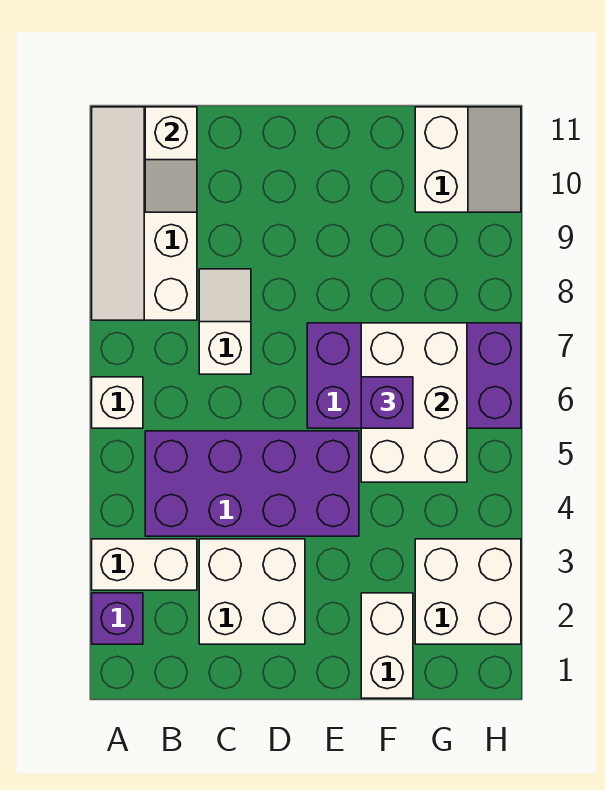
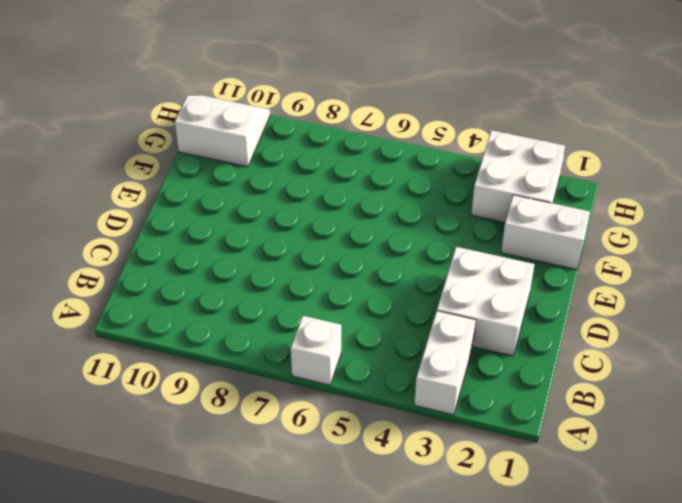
none -> purple 1x1 brick [92,593,143,644]
none -> white 2x4 slope [92,107,197,320]
none -> purple 2x4 brick [145,431,359,536]

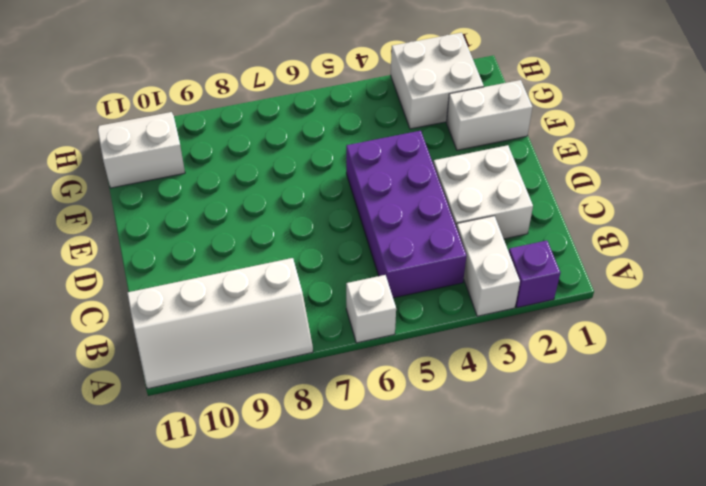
none -> white 1x2 slope [199,269,251,374]
none -> purple 2x4 brick [307,323,521,428]
none -> white 1x2 slope [145,107,197,212]

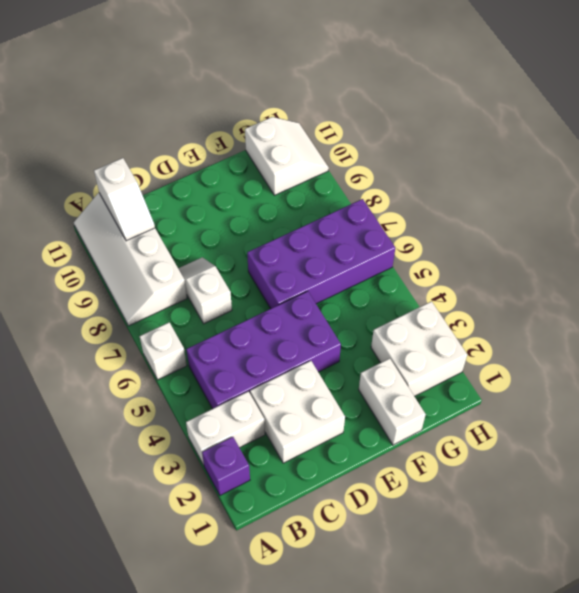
none -> white 2x3 brick [361,323,467,482]
none -> purple 1x1 brick [361,377,413,428]

